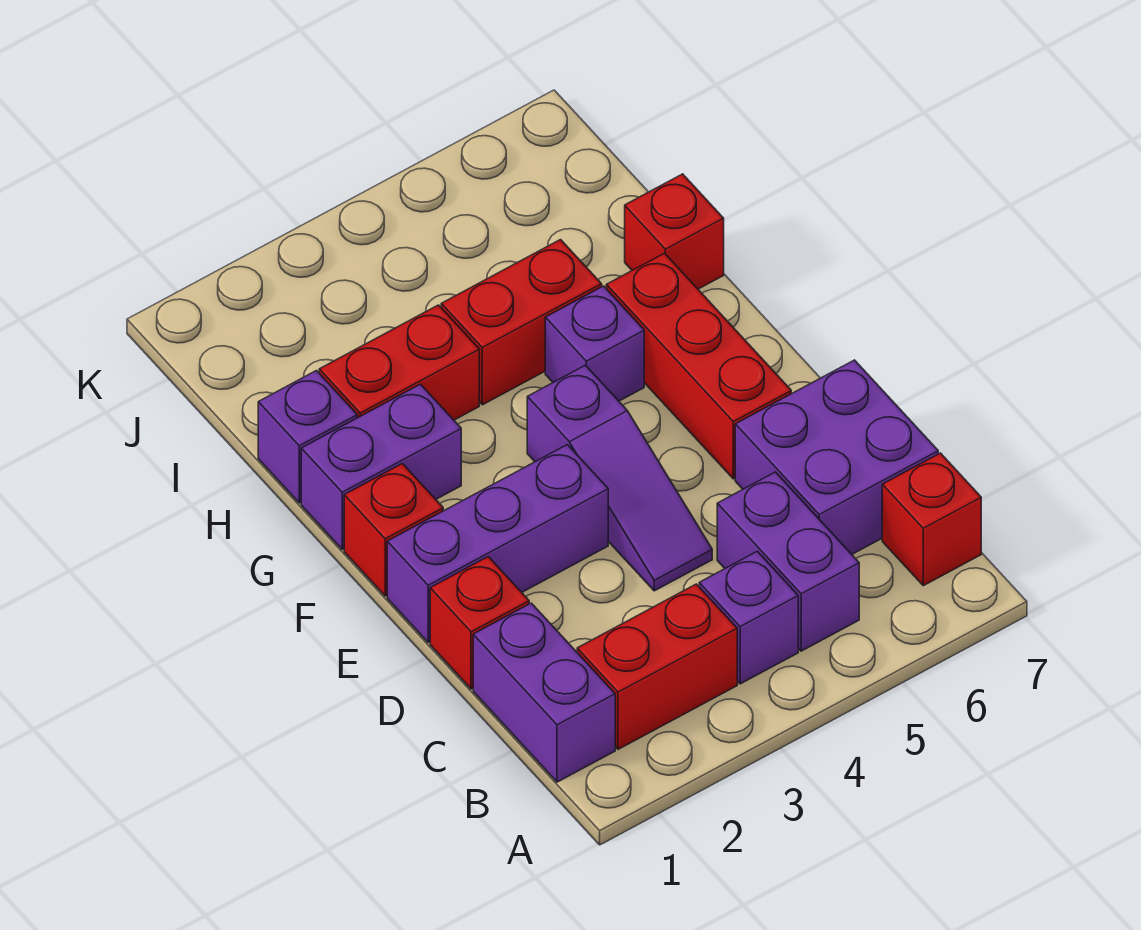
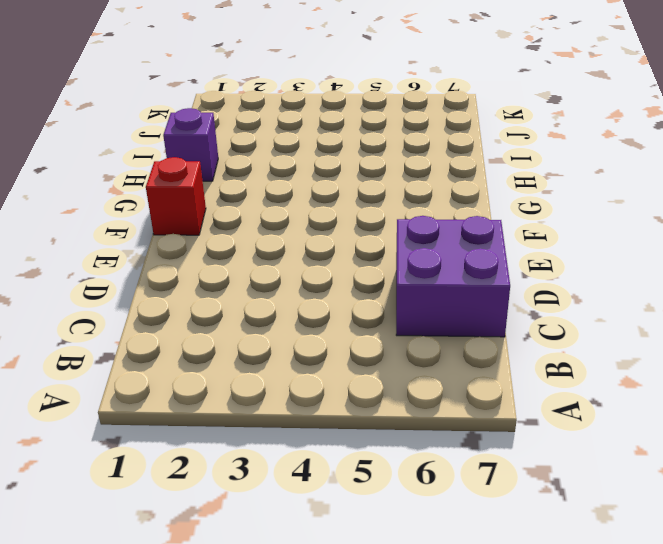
none -> purple 1x2 brick [473,603,615,782]
none -> red 1x2 brick [577,584,737,749]
none -> purple 1x1 brick [699,551,798,684]

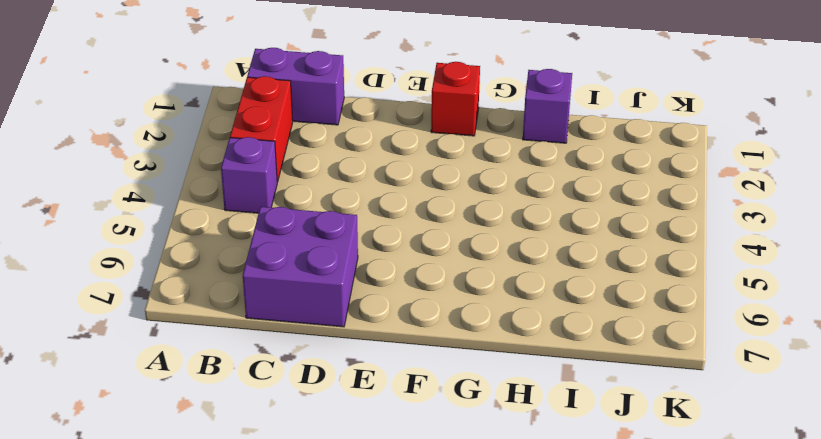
none -> purple 1x2 brick [717,472,859,651]
none -> red 1x1 brick [882,453,981,586]
none -> red 1x1 brick [430,557,529,689]

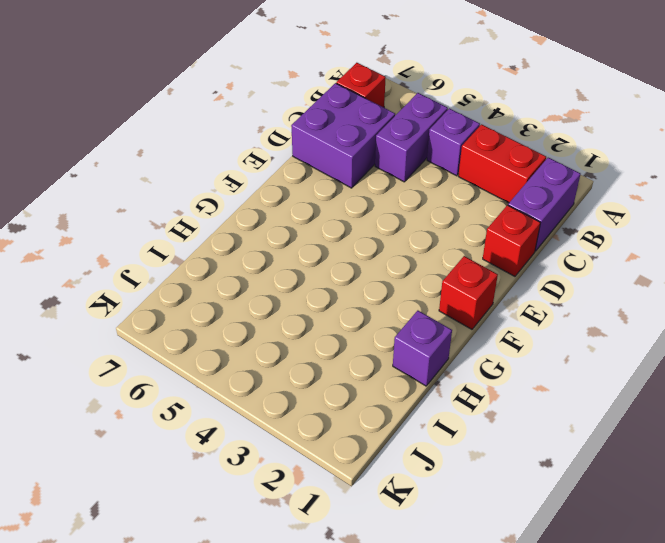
none -> purple 1x3 slope [527,365,712,591]
none -> purple 1x3 brick [387,445,608,642]
none -> red 1x3 brick [606,253,791,479]

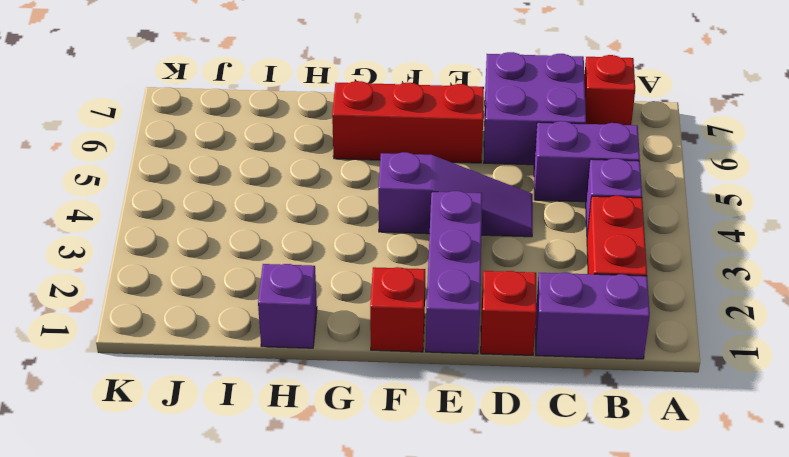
none -> purple 1x2 brick [301,384,461,549]
none -> purple 1x1 brick [545,286,644,401]
none -> red 1x2 brick [319,305,479,420]

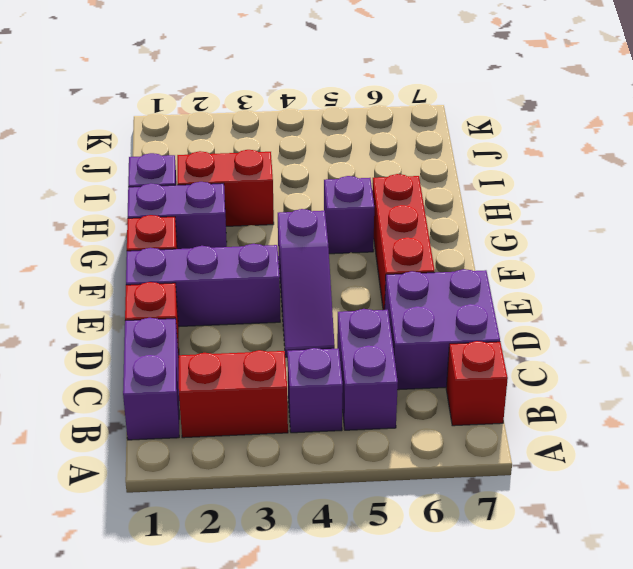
none -> red 1x2 brick [441,240,602,405]
none -> red 1x1 brick [625,174,724,289]

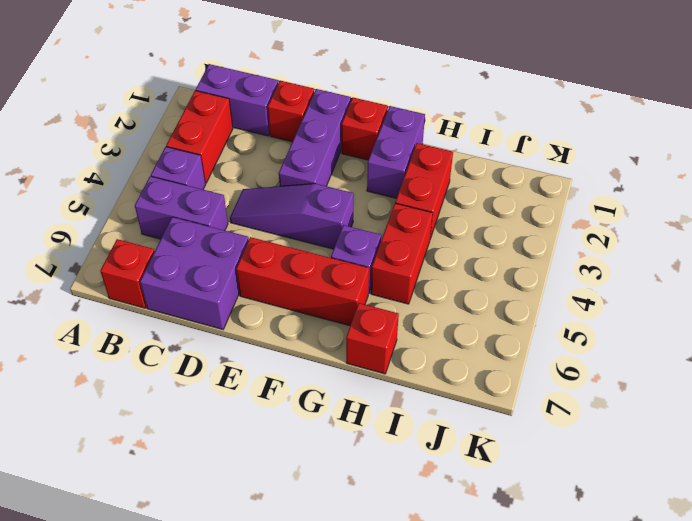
none -> purple 1x1 brick [258,371,357,503]

